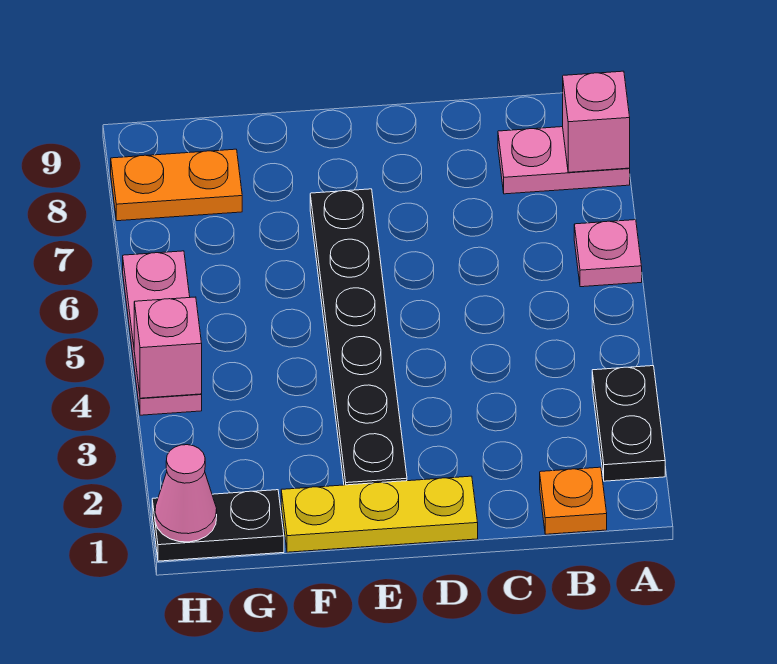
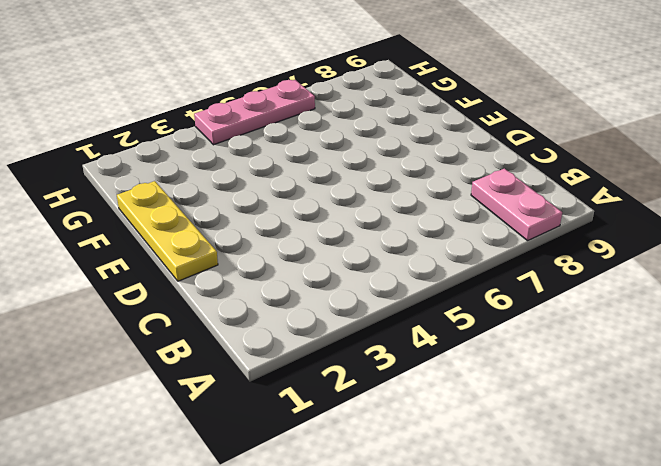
none -> black 1x2 plate [592,366,665,481]
none -> pink 1x1 plate [574,220,642,287]
none -> orange 1x1 plate [540,467,607,534]

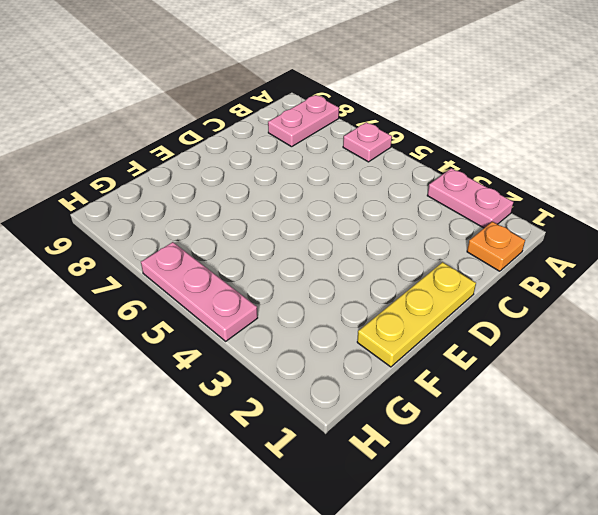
pink 1x2 plate [427,168,514,228] -> black 1x2 plate [592,366,665,481]
none -> black 1x6 plate [310,189,407,485]
none -> black 1x2 plate [152,490,284,561]
none -> orange 1x2 plate [111,149,242,221]

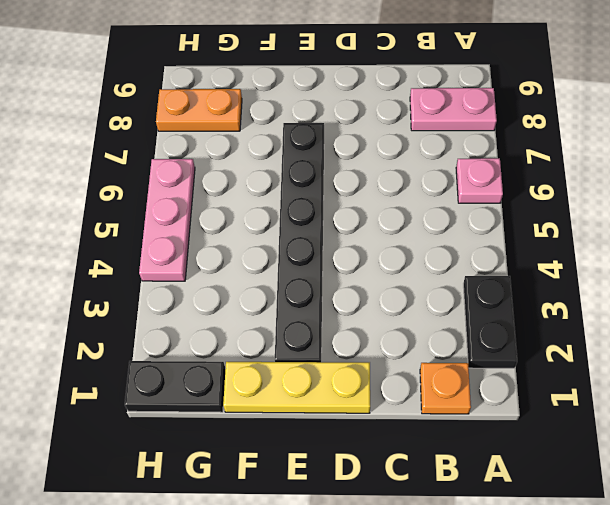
none -> pink 1x1 brick [563,71,630,172]
none -> pink 1x1 cone [155,445,217,542]
none -> pink 1x1 brick [134,297,202,398]

